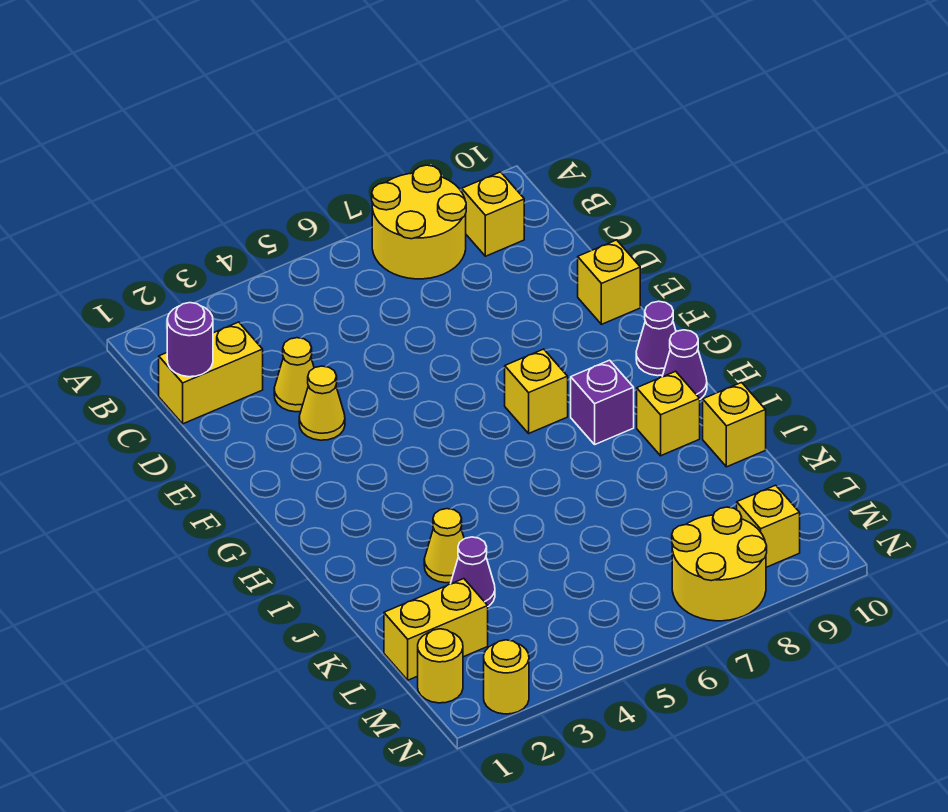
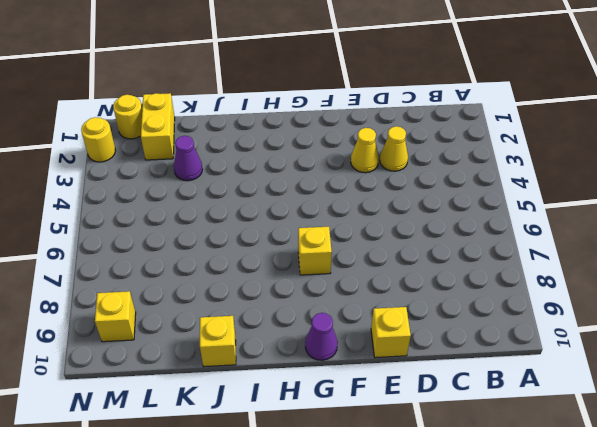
none -> yellow 2x2 round brick [372,165,466,279]
none -> yellow 1x1 brick [462,172,524,256]
none -> yellow 1x2 brick [159,322,263,424]

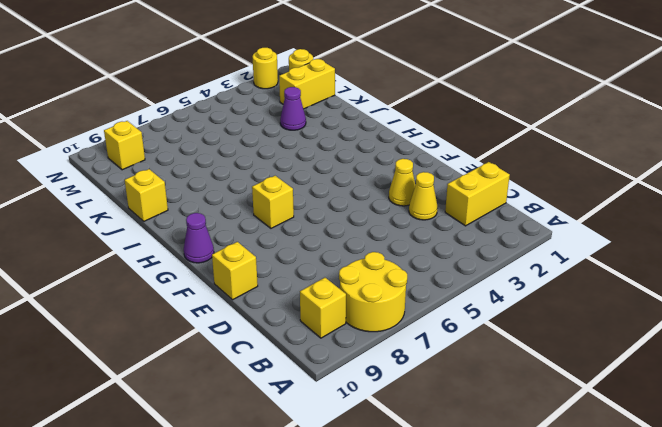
none -> purple 1x1 brick [571,360,634,444]
none -> purple 1x1 cone [662,330,707,399]
none -> yellow 1x1 brick [637,371,700,456]

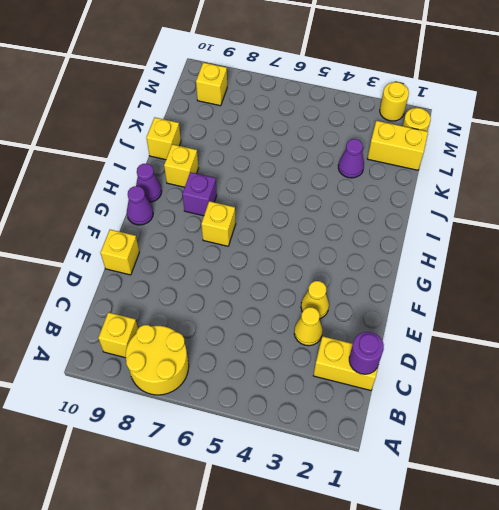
none -> yellow 1x1 cone [424,509,464,583]
none -> yellow 2x2 round brick [672,507,767,621]

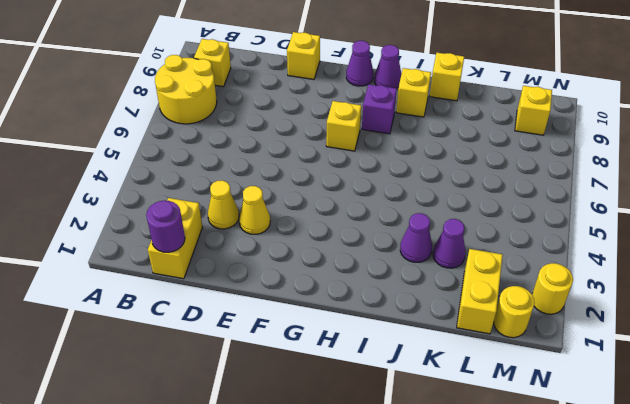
purple 1x1 cone [400,213,432,262] -> yellow 1x1 cone [424,509,464,583]
none -> yellow 2x2 round brick [672,507,767,621]

